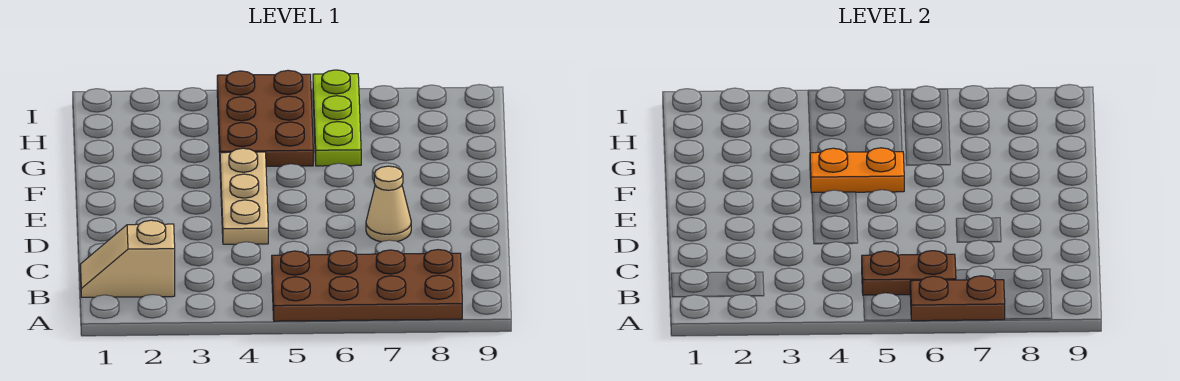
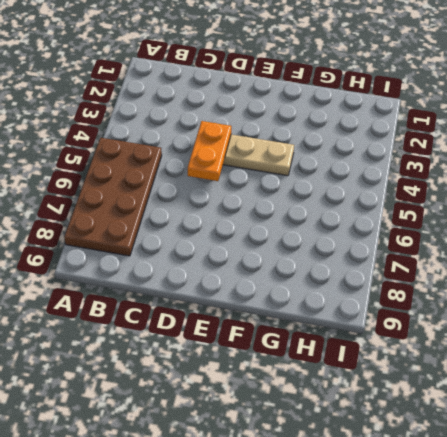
orange 1x2 plate [188,121,231,181] -> orange 1x2 plate moved to [810,148,904,193]
none -> tan 1x2 slope [80,220,175,297]
none -> tan 1x1 cone [366,166,411,242]

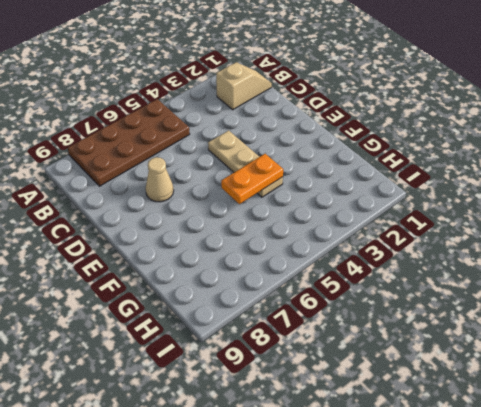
none -> brown 2x3 plate [217,70,313,166]
none -> lime 1x3 plate [313,70,361,166]

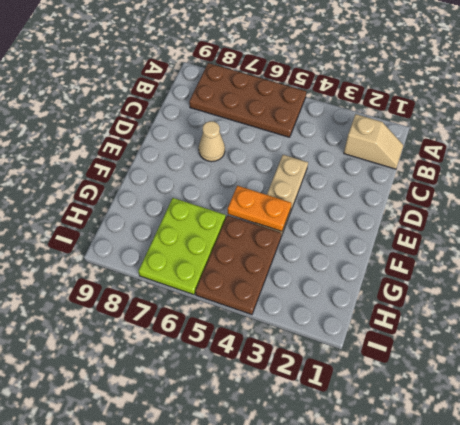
lime 2x3 plate [138,198,226,295] -> lime 1x3 plate [313,70,361,166]
none -> brown 1x2 plate [910,276,1005,321]
none -> brown 1x2 plate [862,251,956,295]

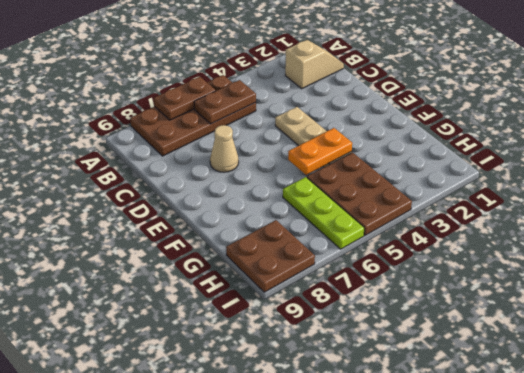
brown 2x2 plate [226,220,315,292] -> none

